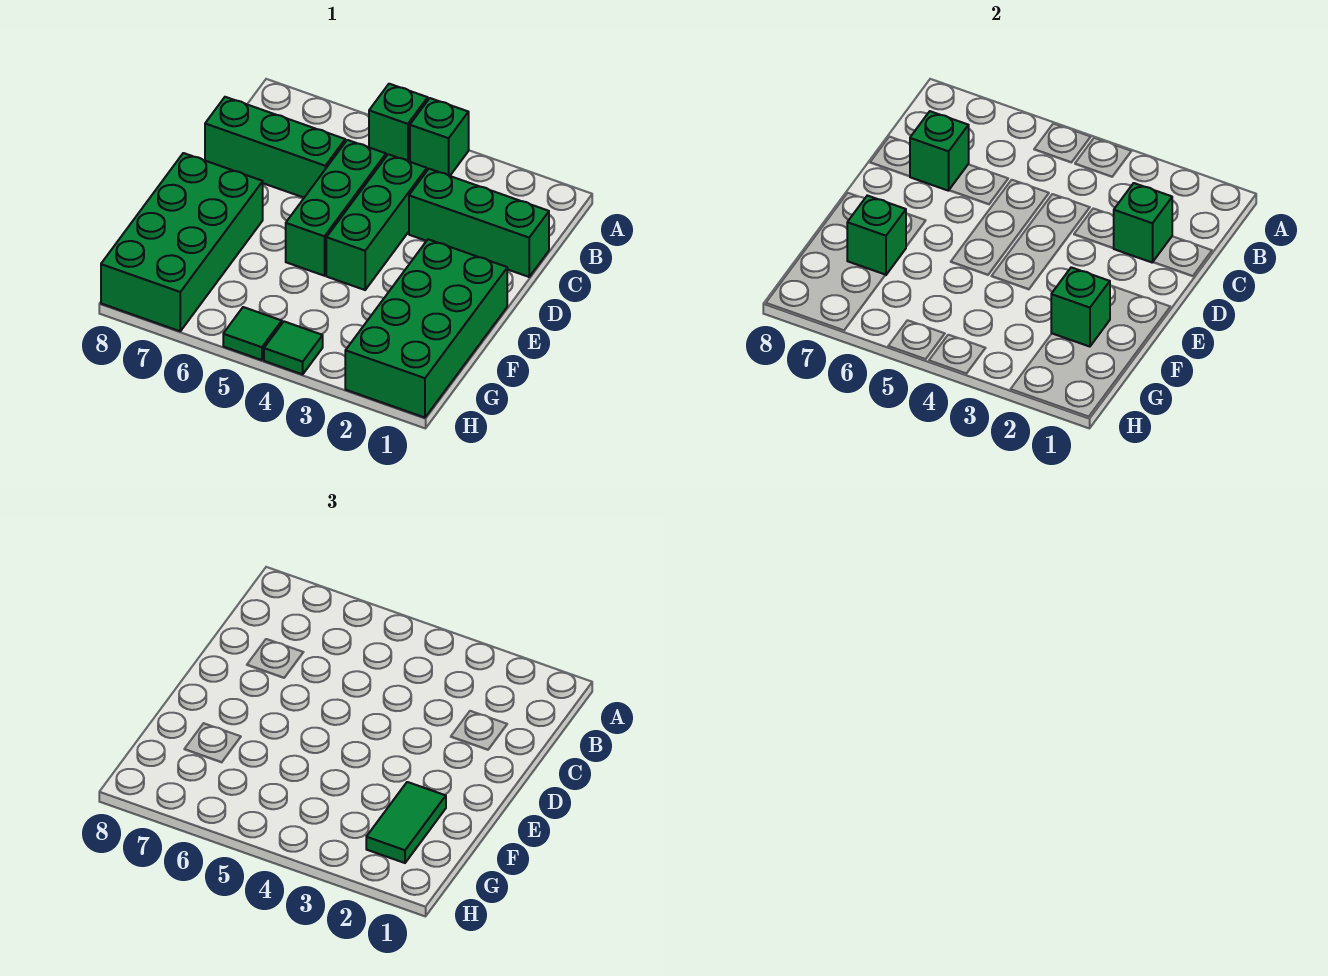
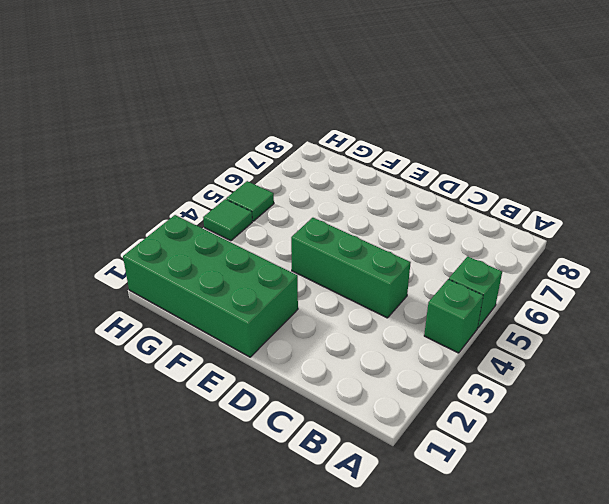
none -> green 1x3 brick [409,169,549,277]
none -> green 1x3 brick [286,140,386,276]
none -> green 1x3 brick [205,97,345,198]

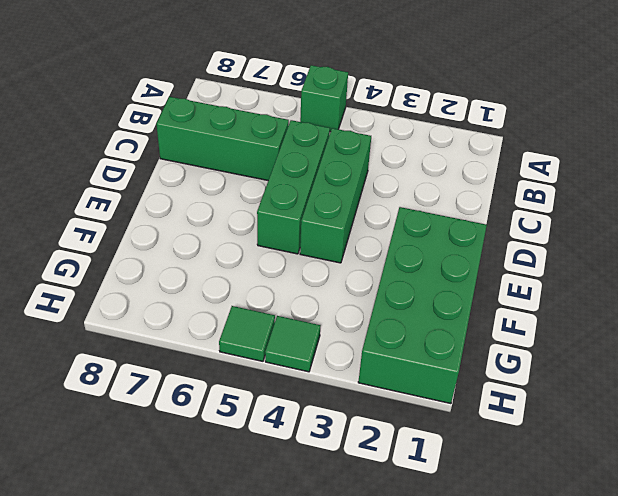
none -> green 1x1 brick [410,98,469,176]
none -> green 1x3 brick [409,169,549,277]
none -> green 2x4 brick [101,153,263,331]

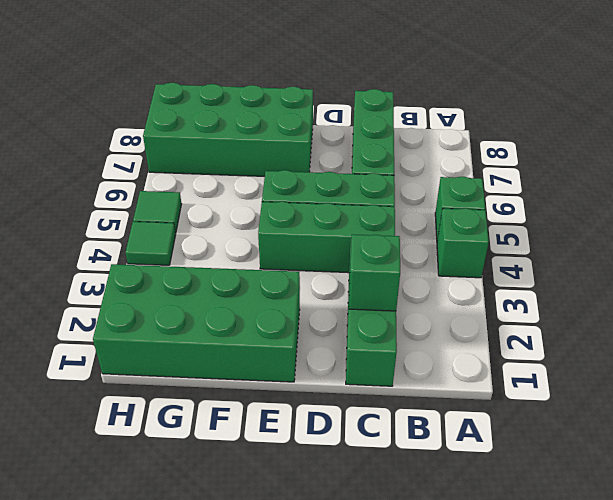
none -> green 1x1 brick [910,111,969,191]
none -> green 1x1 brick [1051,267,1110,347]
none -> green 1x1 brick [847,196,906,275]

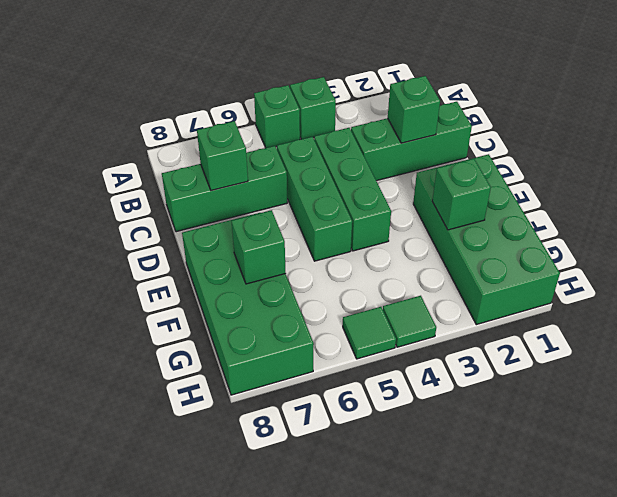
none -> green 1x2 tile [366,782,446,863]

